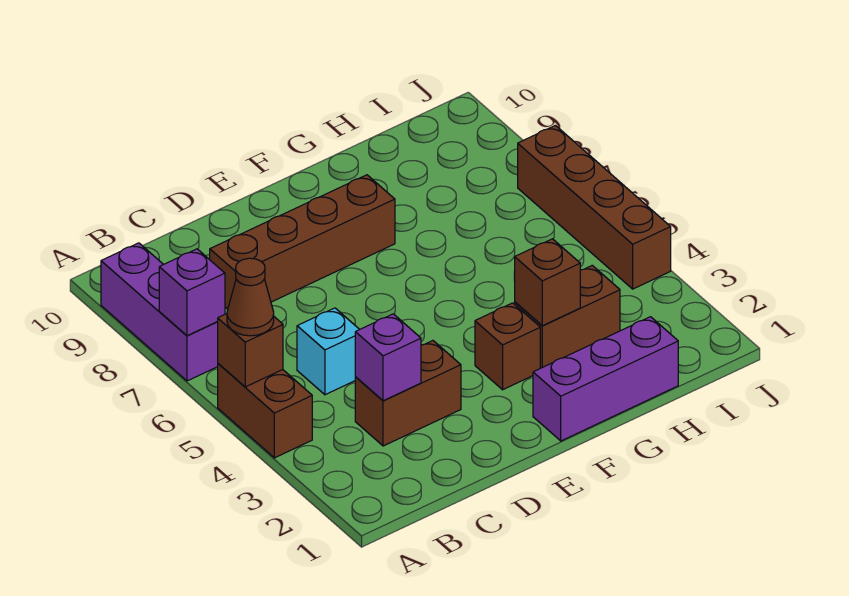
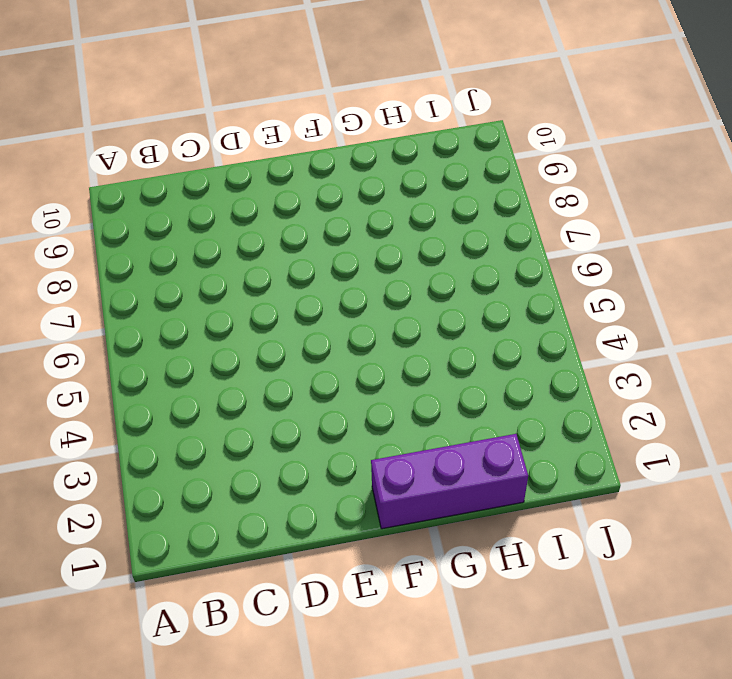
none -> brown 1x2 brick [218,364,312,458]
none -> purple 1x3 brick [101,243,218,381]
none -> brown 1x2 brick [355,341,461,446]

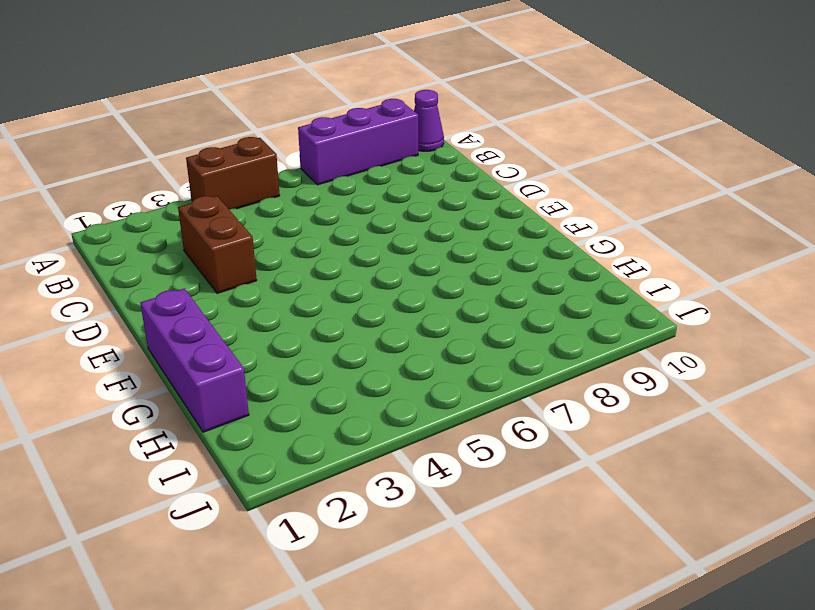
purple 1x1 cone [414,90,444,151] -> none
none -> cyan 1x1 brick [297,308,360,395]
none -> brown 1x4 brick [210,175,395,309]
none -> brown 1x1 brick [475,303,540,390]

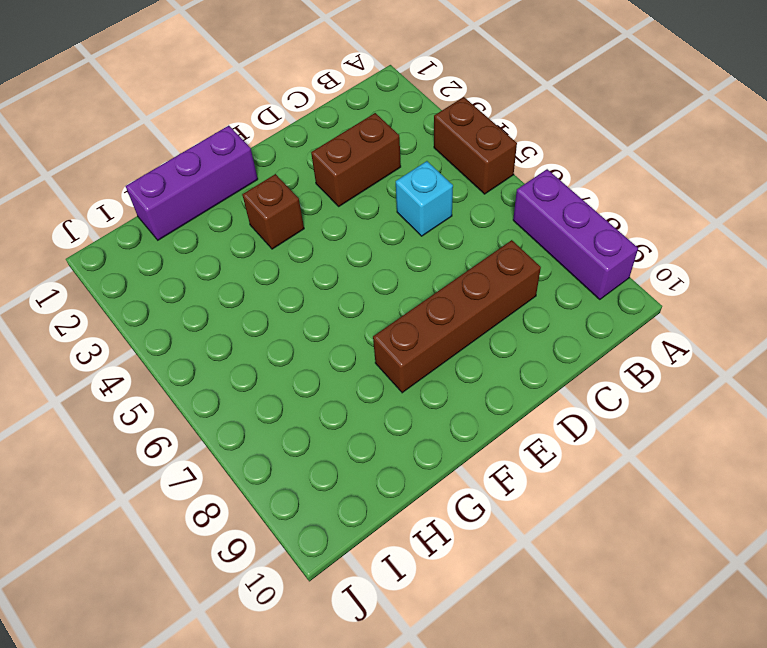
none -> brown 1x2 brick [515,265,620,368]
none -> brown 1x4 brick [518,125,671,289]
none -> brown 1x1 brick [218,314,283,387]

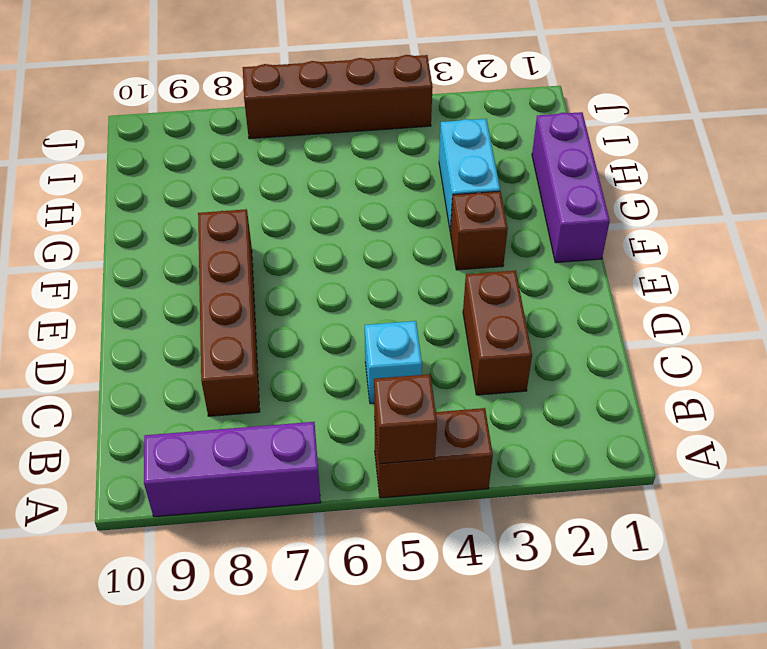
cyan 1x2 brick [439,119,500,231] -> brown 1x2 brick [515,265,620,368]
none -> purple 1x1 brick [159,249,225,336]
none -> purple 1x1 brick [355,314,421,401]
none -> brown 1x1 brick [514,239,580,326]

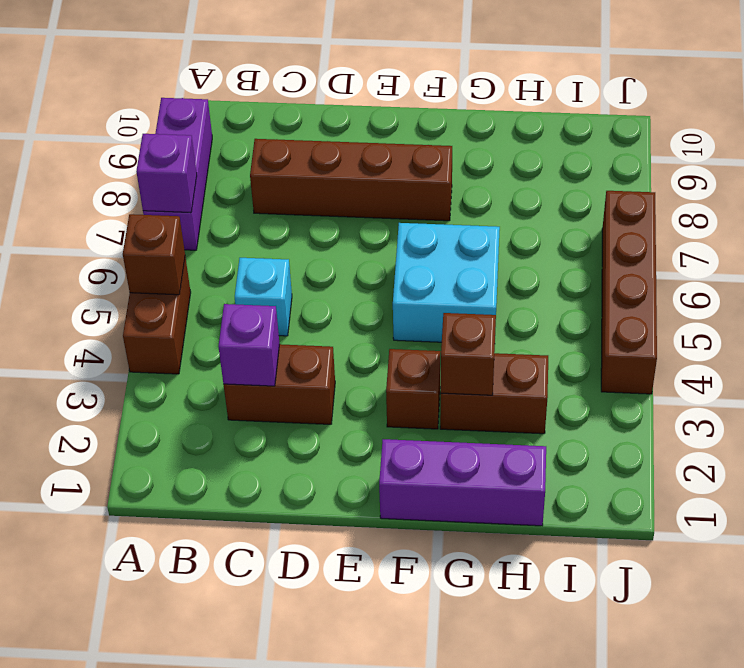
cyan 2x2 brick [393,223,500,342] -> none
none -> brown 1x1 cone [227,258,274,336]

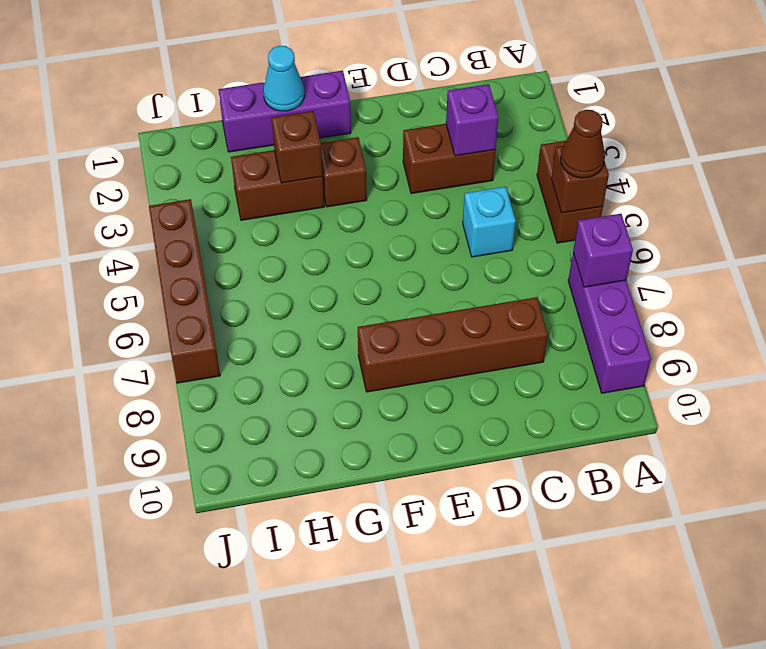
cyan 1x1 cone [263,46,304,111] -> none

